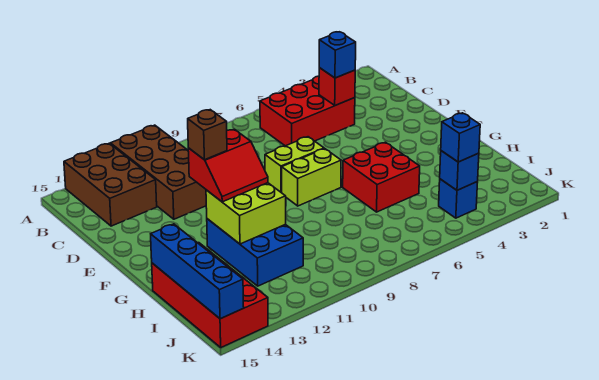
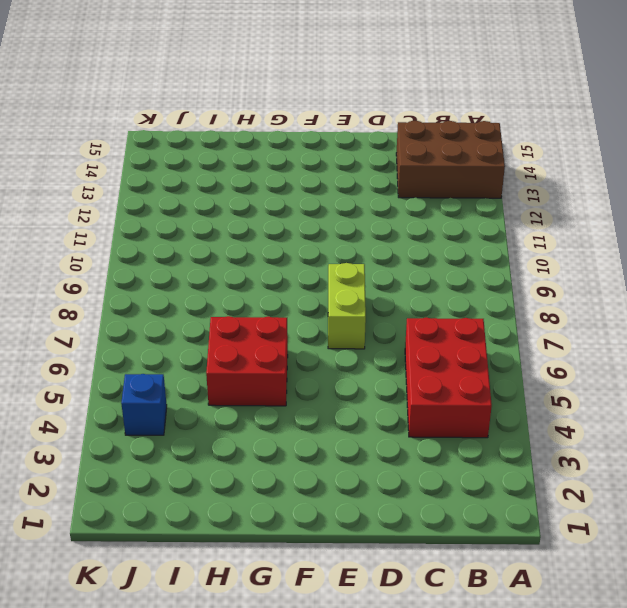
none -> brown 2x4 brick [110,125,206,219]
none -> lime 1x2 brick [282,149,341,206]
none -> blue 2x3 brick [207,219,303,286]

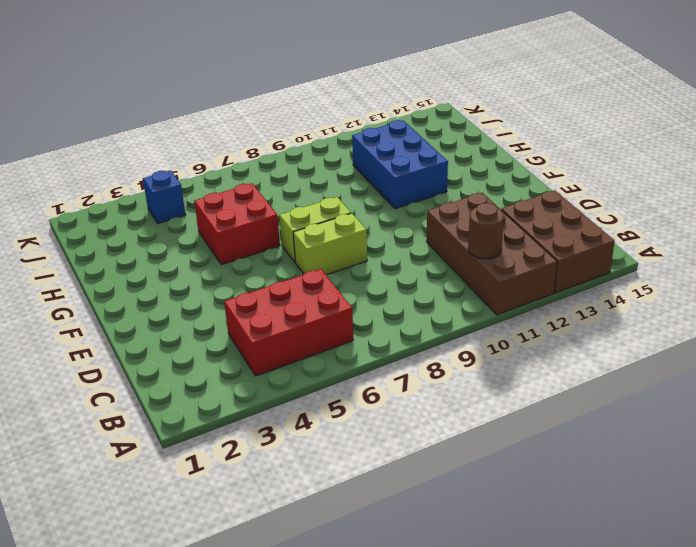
brown 1x1 round brick [468,203,504,259] -> none
none -> red 2x4 brick [152,243,268,347]
none -> red 1x1 brick [319,68,355,105]
none -> lime 2x2 brick [206,183,286,244]

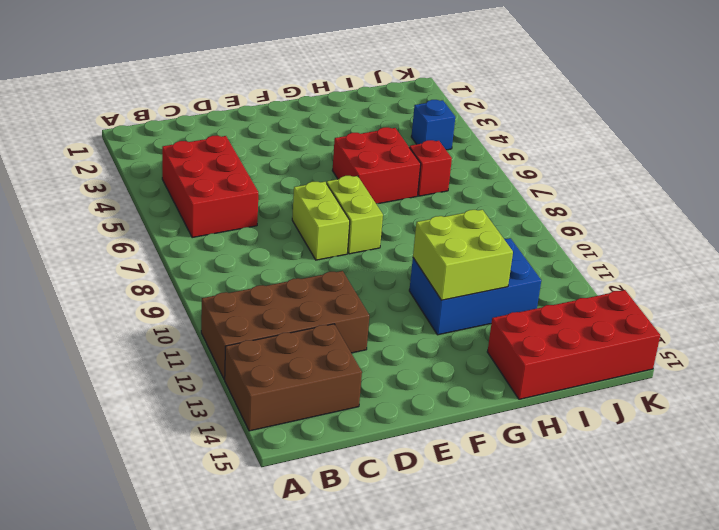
red 1x1 brick [409,140,452,196] -> red 1x1 brick moved to [319,68,355,105]
none -> blue 1x4 brick [151,224,244,319]
none -> blue 1x1 brick [440,151,479,190]
none -> blue 1x1 brick [319,32,356,78]

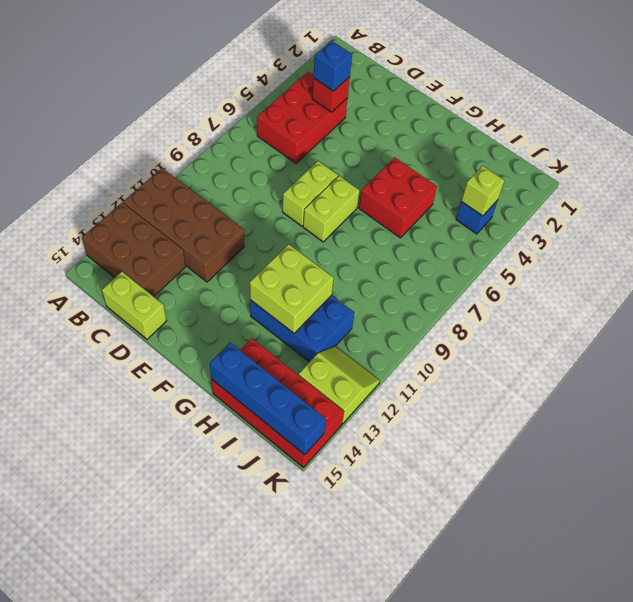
lime 1x2 brick [102,272,166,339] -> none
lime 1x1 brick [461,166,505,216] -> blue 1x1 brick [440,151,479,190]
lime 2x2 slope [299,346,380,424] -> none
none -> red 2x2 slope [188,129,268,202]
none -> blue 1x1 brick [441,113,480,162]
none -> brown 1x1 brick [188,110,227,160]

